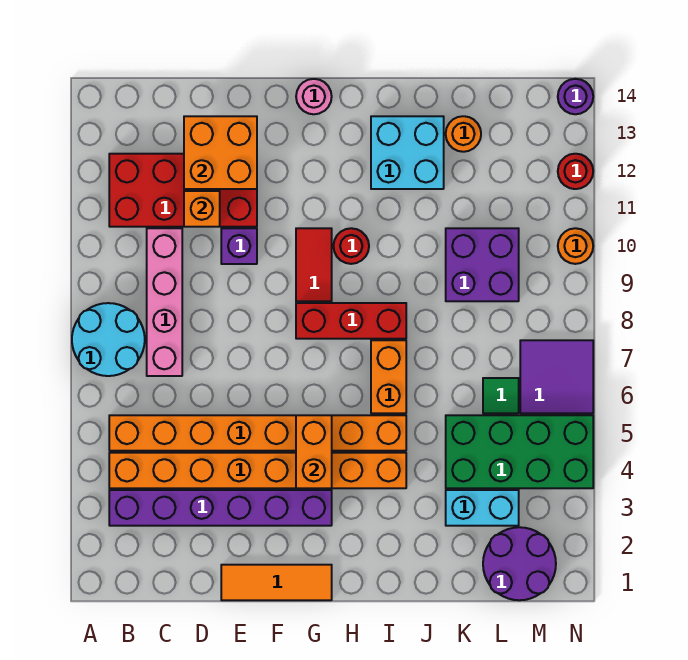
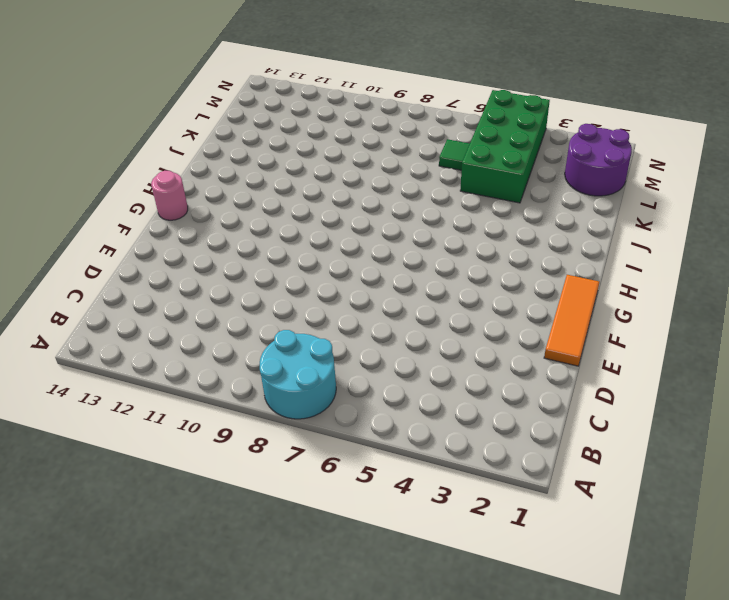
none -> purple 1x6 brick [109,490,332,526]
none -> orange 1x8 brick [109,453,406,488]
none -> orange 1x8 brick [109,415,406,451]

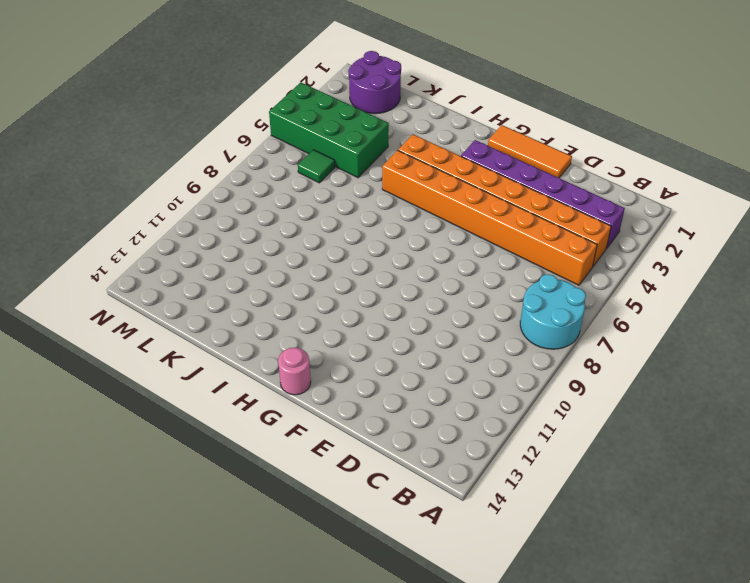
none -> red 2x4 brick [109,154,257,227]
none -> pink 1x4 brick [147,228,182,376]
none -> purple 1x1 brick [221,228,257,264]

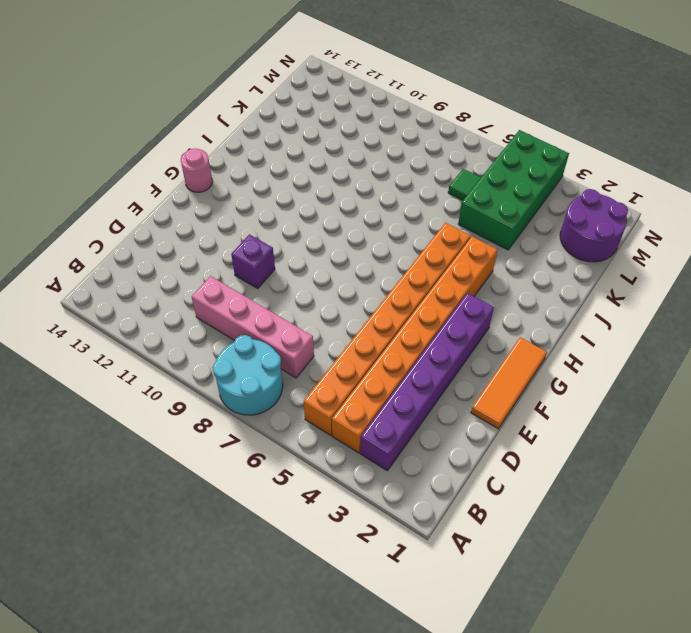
none -> red 2x4 brick [109,154,257,227]
none -> red 1x3 brick [296,303,406,339]
none -> red 1x2 tile [296,228,332,301]

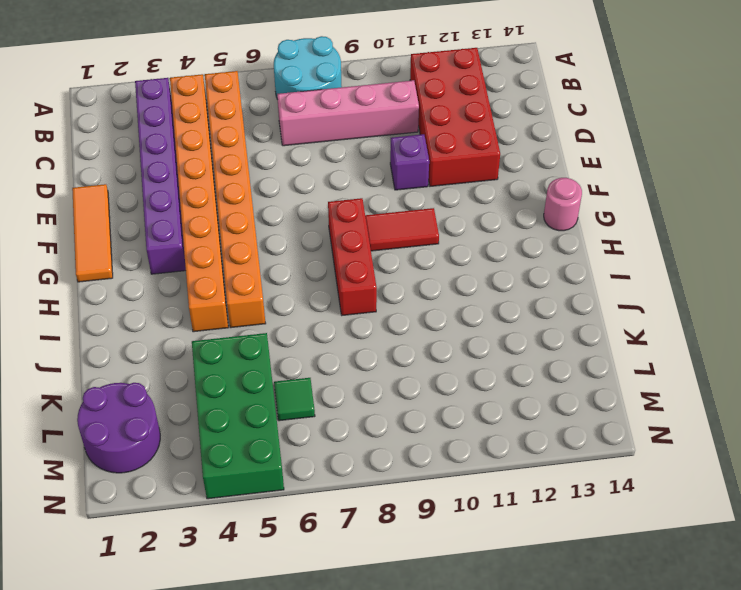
none -> red 1x1 round brick [334,228,369,264]
none -> orange 1x2 brick [371,340,406,413]
none -> cyan 2x2 brick [371,116,444,189]

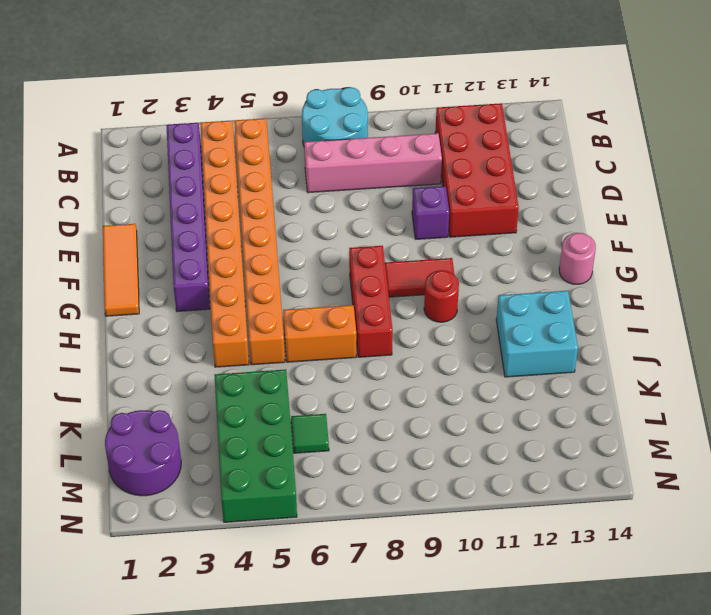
none -> cyan 1x2 brick [446,490,519,526]
none -> purple 2x2 brick [446,228,519,301]
none -> orange 1x1 round brick [446,116,481,152]

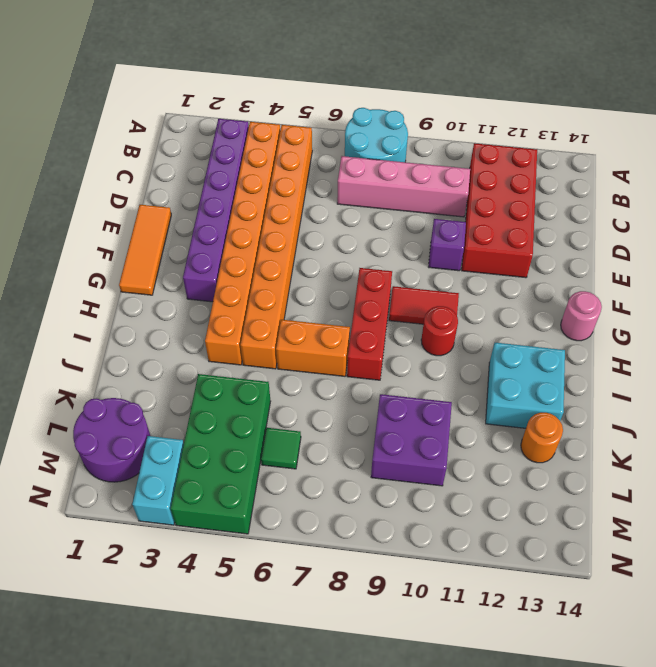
cyan 1x2 brick [132,436,184,525] -> cyan 1x2 brick moved to [446,490,519,526]
none -> purple 2x2 tile [520,340,593,413]
none -> orange 1x1 round brick [558,228,593,264]
none -> red 1x1 round brick [558,154,593,189]

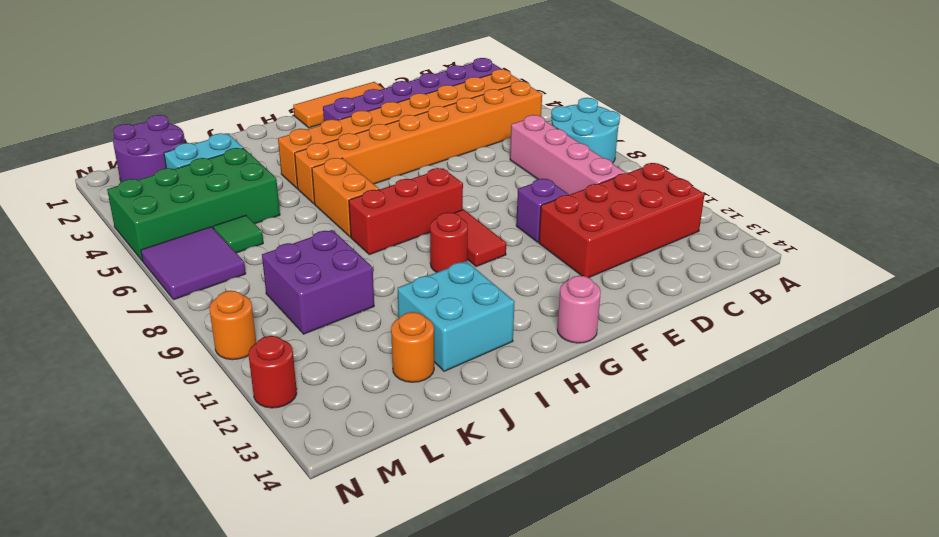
none -> purple 1x1 round brick [558,79,593,114]
none -> orange 1x1 brick [184,191,220,227]
none -> orange 2x2 brick [184,116,257,189]

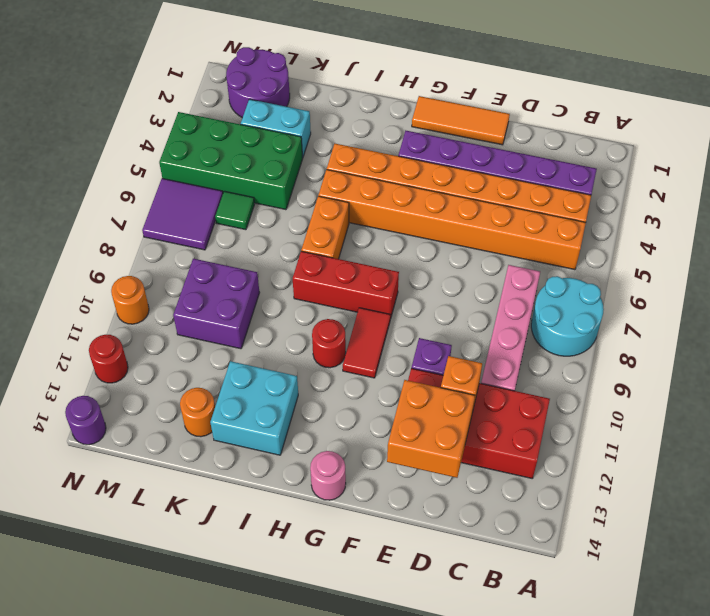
none -> orange 1x2 brick [296,415,332,488]

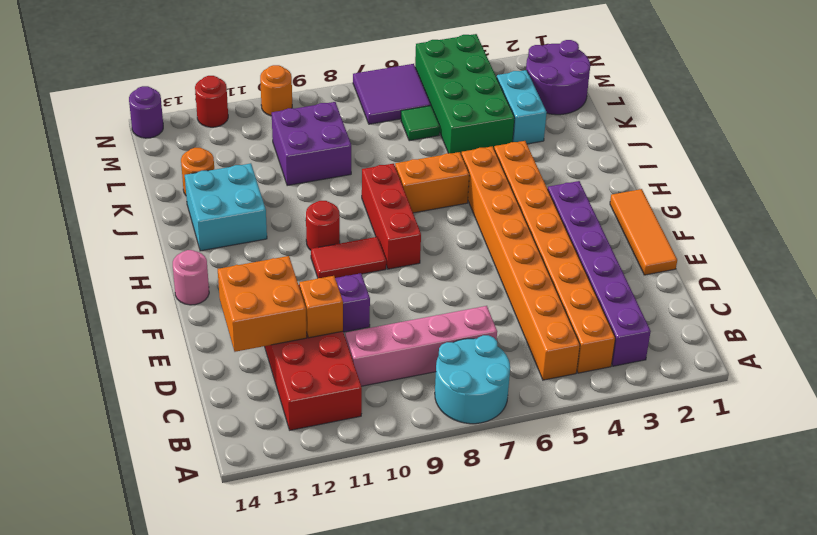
none -> orange 1x2 brick [296,415,332,488]

